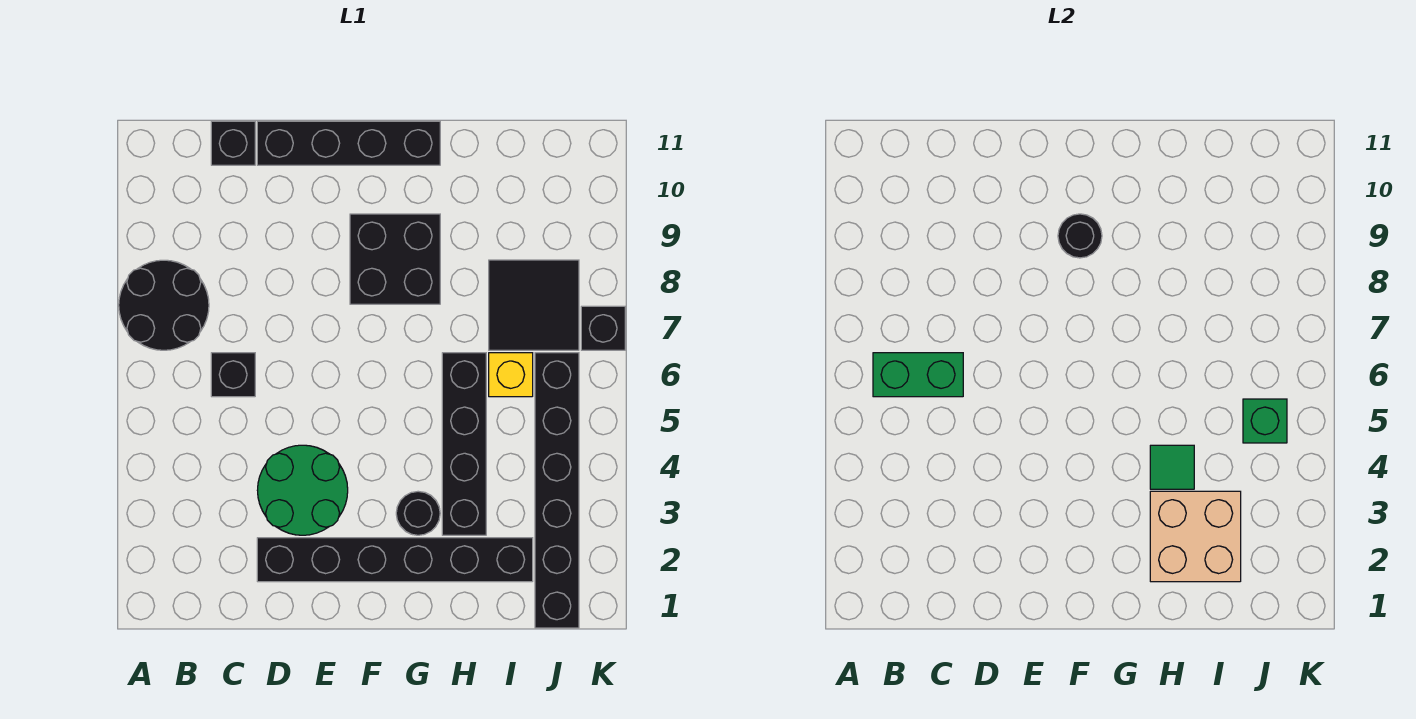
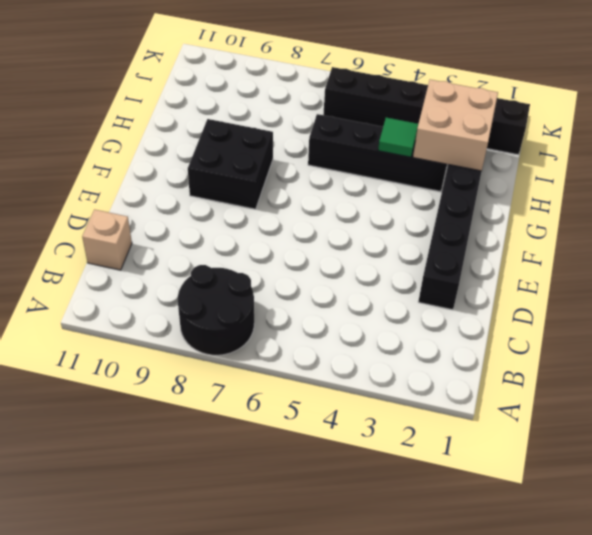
tan 1x1 brick [82,210,132,270] -> black 1x1 brick [211,121,255,165]
none -> black 1x1 brick [211,353,255,397]
none -> green 2x2 round brick [257,445,348,535]
none -> black 1x4 brick [257,121,440,165]

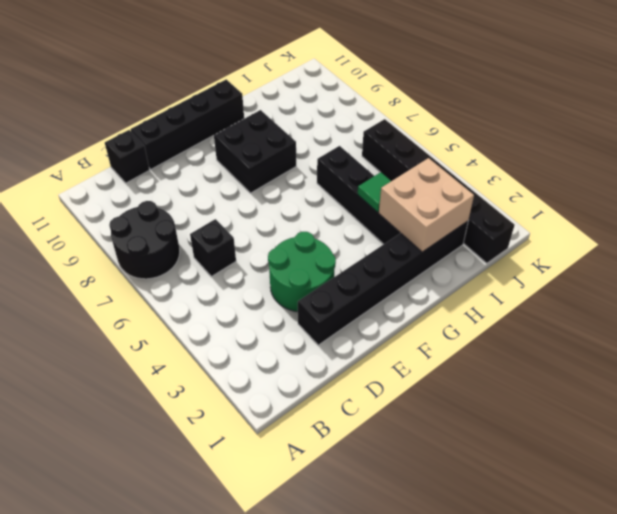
none -> black 1x1 round brick [396,491,440,535]
none -> yellow 1x1 brick [489,353,533,397]
none -> black 2x2 tile [489,260,579,350]

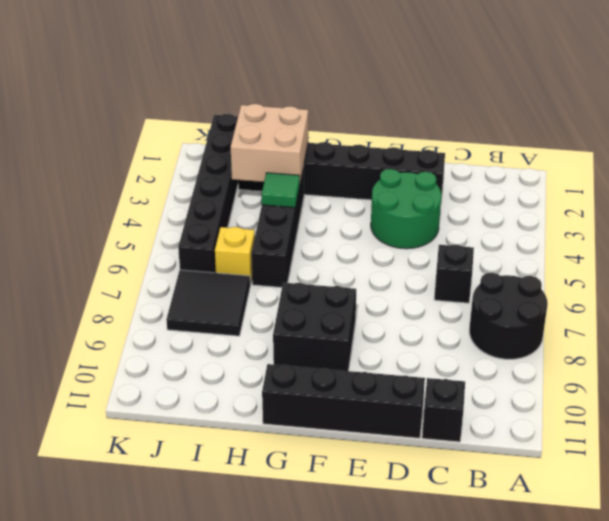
none -> black 1x1 round brick [396,491,440,535]
none -> black 1x1 brick [581,306,625,350]
none -> green 1x2 brick [873,353,963,397]

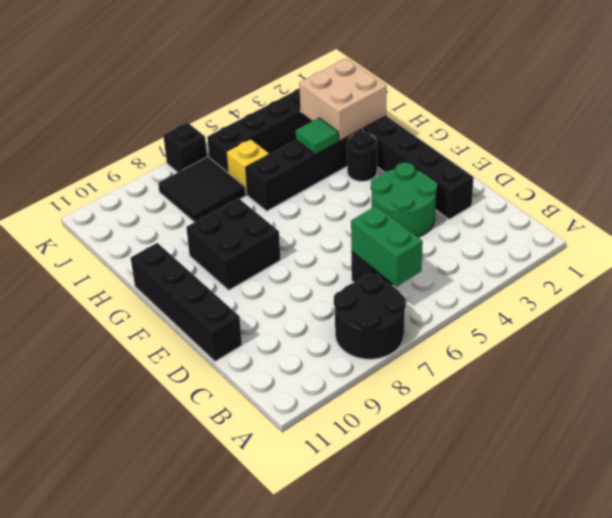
none -> black 1x1 brick [211,121,255,165]
none -> black 1x1 round brick [1058,214,1102,258]
none -> green 1x1 brick [1243,399,1287,443]

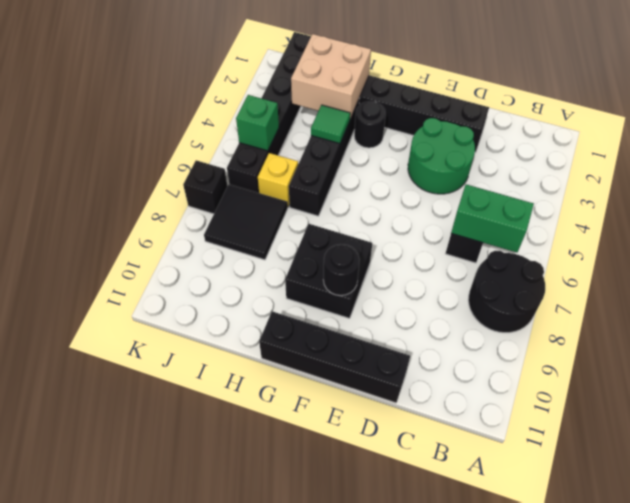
none -> black 1x1 brick [211,121,255,165]

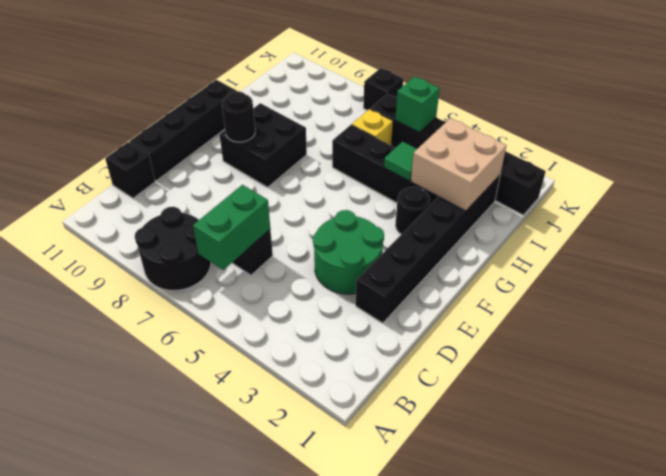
none -> black 2x2 tile [489,260,579,350]

